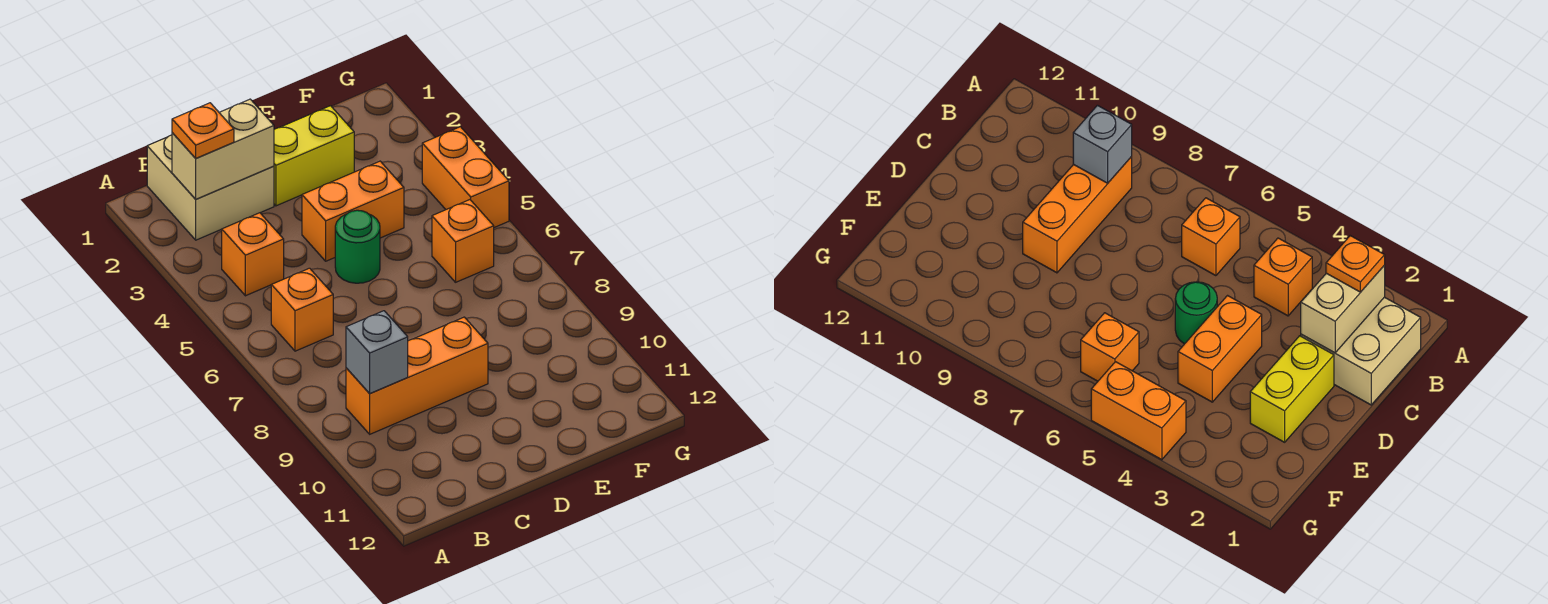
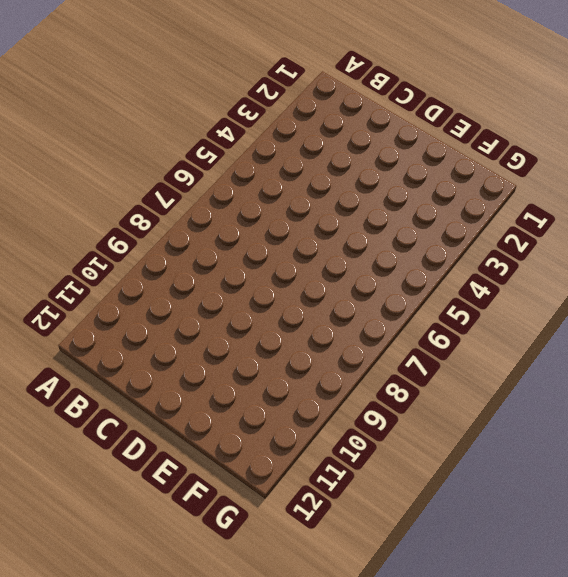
none -> tan 2x2 brick [147,135,274,240]
none -> orange 1x1 brick [222,213,284,296]
none -> orange 1x1 brick [271,268,333,351]

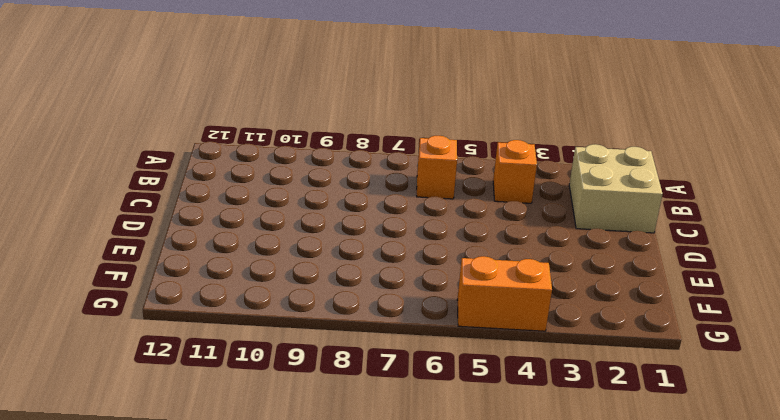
none -> orange 1x3 brick [346,317,488,434]
none -> yellow 1x2 brick [274,106,354,206]
none -> orange 1x2 brick [302,161,404,261]

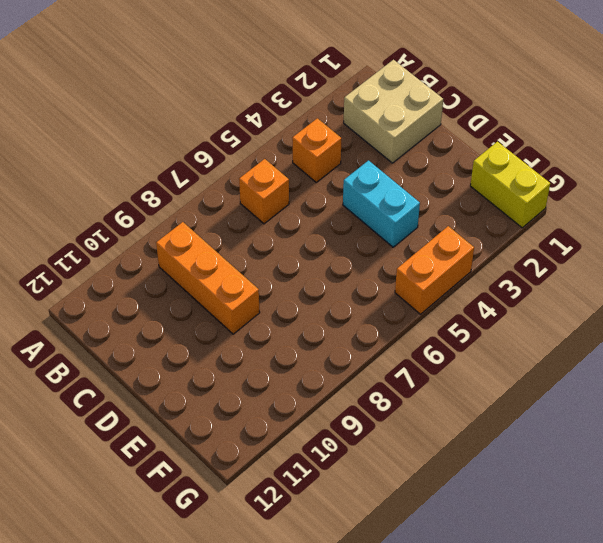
cyan 1x2 brick [343,161,420,247] -> orange 1x2 brick [302,161,404,261]
yellow 1x2 brick [470,142,550,228] -> yellow 1x2 brick moved to [274,106,354,206]
none -> green 1x1 round brick [335,210,380,283]
none -> orange 1x1 brick [432,200,494,282]
none -> tan 1x2 brick [172,99,274,199]

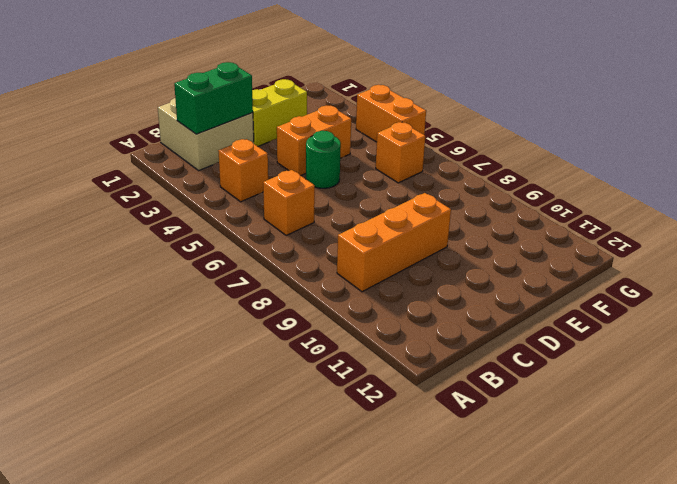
green 1x2 brick [174,62,253,134] -> tan 1x2 brick [172,99,274,199]
none -> grey 1x1 brick [346,311,408,394]
none -> orange 1x1 plate [172,103,234,158]

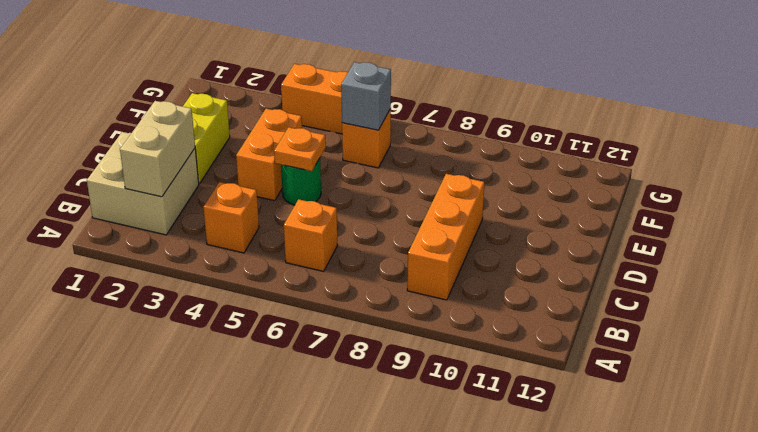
orange 1x1 plate [274,127,326,171] -> orange 1x1 plate moved to [172,103,234,158]
grey 1x1 brick [341,62,391,130] -> grey 1x1 brick moved to [346,311,408,394]

